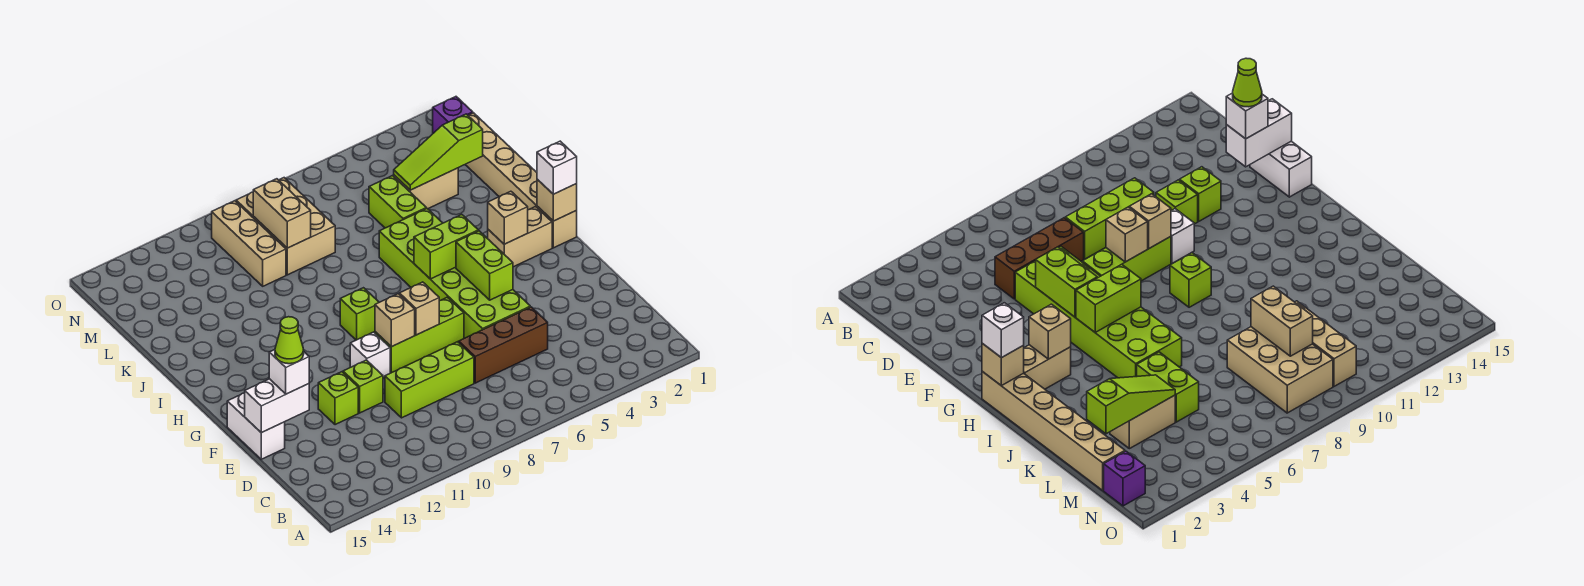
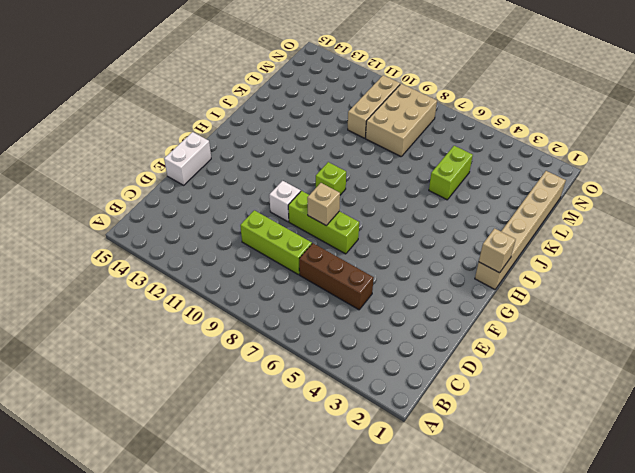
none -> lime 2x6 brick [379,209,530,338]
none -> lime 1x1 brick [343,360,383,413]
none -> lime 1x1 brick [318,372,358,425]

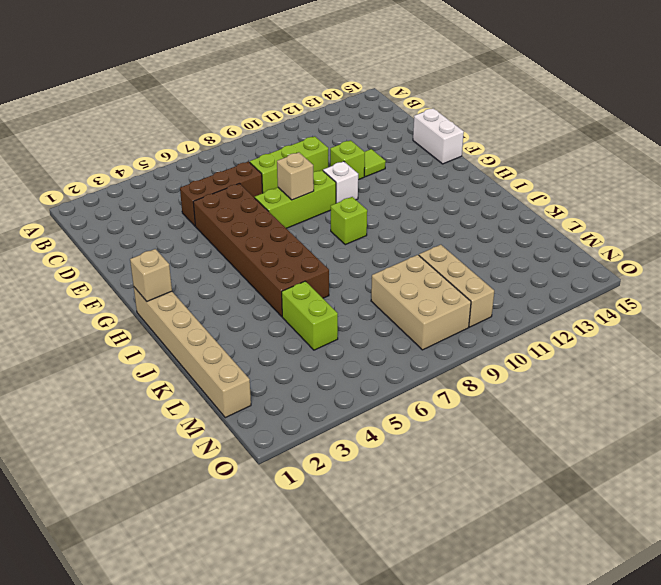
brown 2x6 brick [193,184,329,316] -> lime 2x6 brick [379,209,530,338]
lime 1x1 tile [364,149,386,177] -> lime 1x1 brick [318,372,358,425]
none -> tan 1x2 brick [488,207,552,267]
none -> tan 1x2 brick [394,168,458,209]
none -> purple 1x1 brick [433,97,473,133]

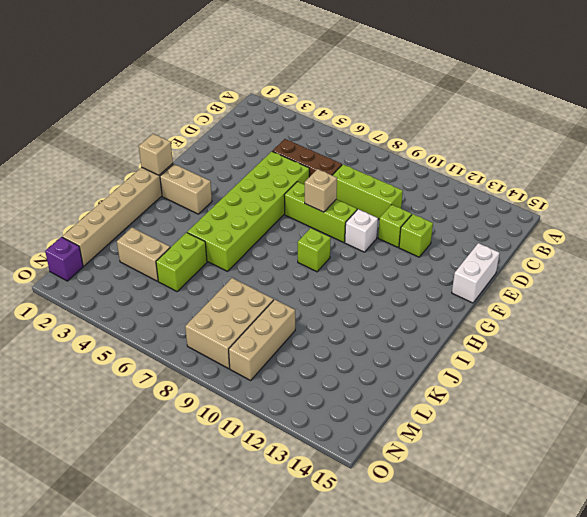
none -> white 1x2 brick [245,379,309,433]
none -> lime 1x2 brick [456,231,513,300]
none -> tan 1x1 brick [375,294,415,347]

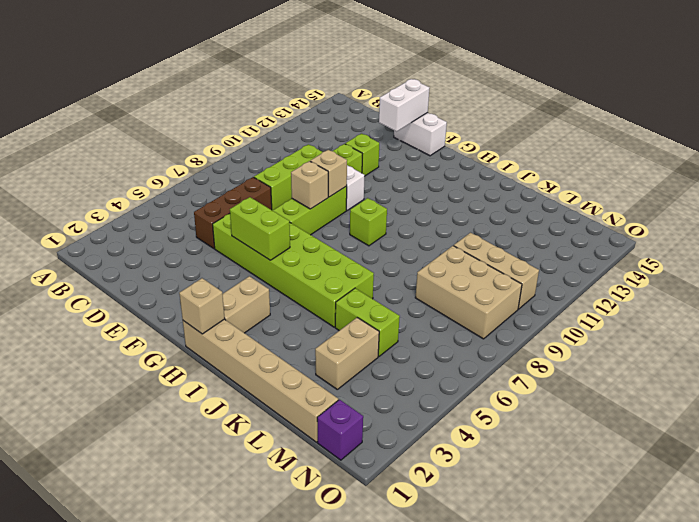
none -> tan 1x1 brick [488,191,528,244]
none -> lime 1x2 brick [414,214,478,279]
none -> lime 1x3 slope [394,114,483,190]

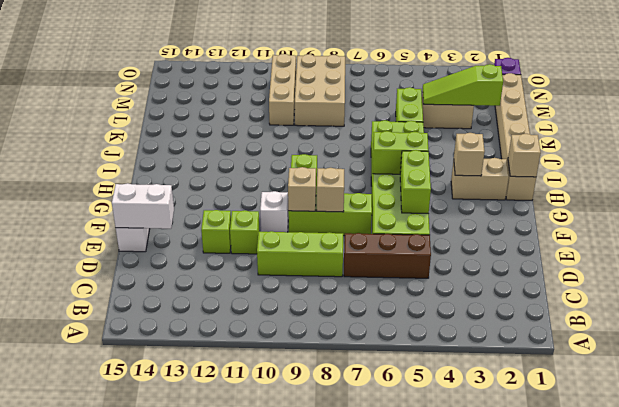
none -> tan 1x2 brick [253,179,311,248]
none -> white 1x1 brick [269,350,309,394]
none -> white 1x1 brick [537,141,577,194]

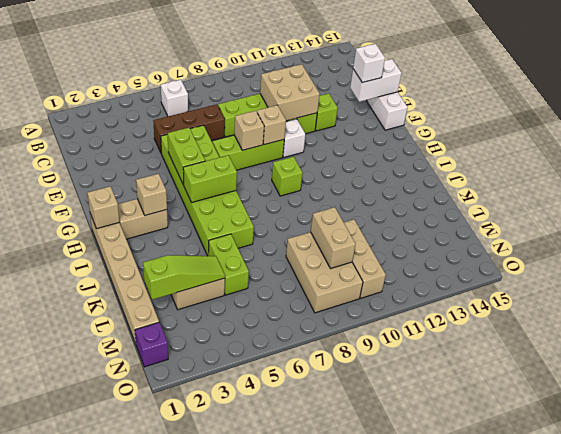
white 1x1 brick [161,80,188,116] -> white 1x1 brick moved to [537,141,577,194]
tan 2x2 brick [260,64,320,121] -> none
none -> lime 1x1 cone [275,317,304,364]

